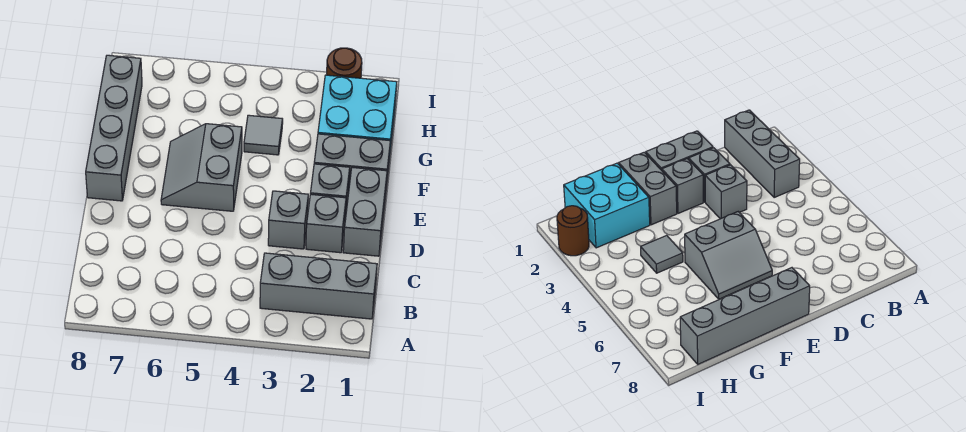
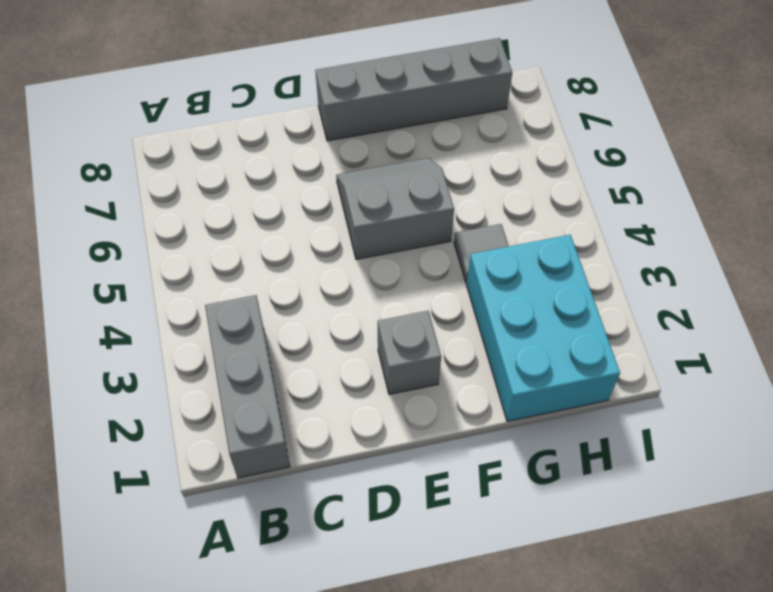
cyan 2x3 brick [467,235,620,421] -> cyan 2x2 brick [318,75,397,159]
none -> grey 1x2 brick [343,167,387,256]
none -> grey 1x1 brick [306,194,346,253]

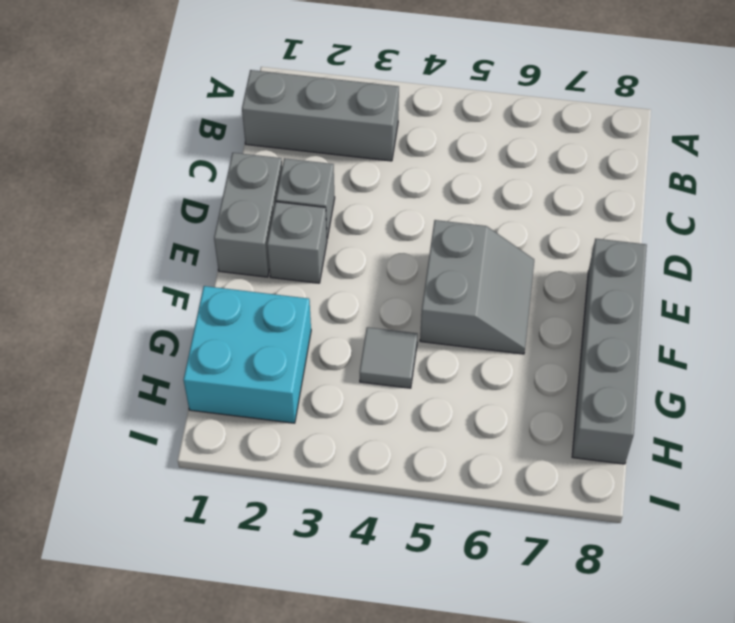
none -> grey 1x1 brick [268,191,308,249]
none -> grey 1x2 brick [314,134,390,187]

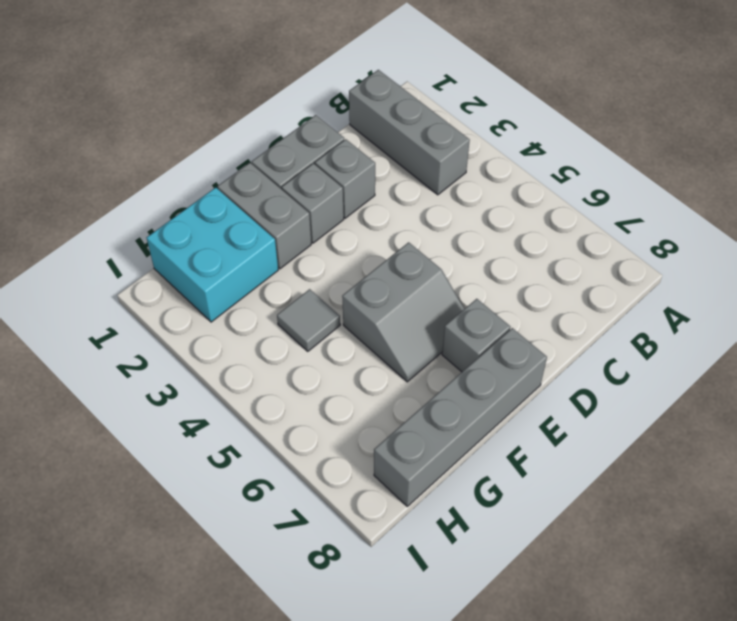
grey 1x1 brick [442,299,510,372] -> grey 1x1 brick moved to [268,191,308,249]
none -> brown 1x1 round brick [327,48,362,78]

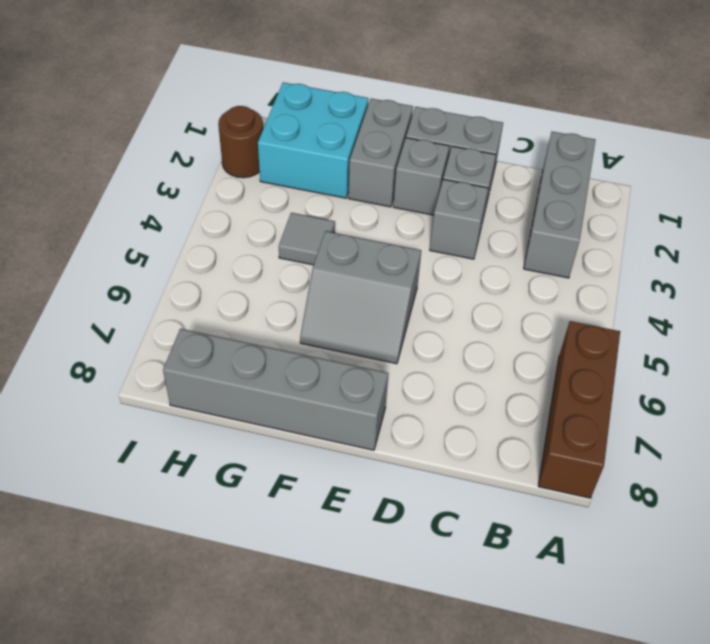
brown 1x3 brick [538,321,620,498] -> none

